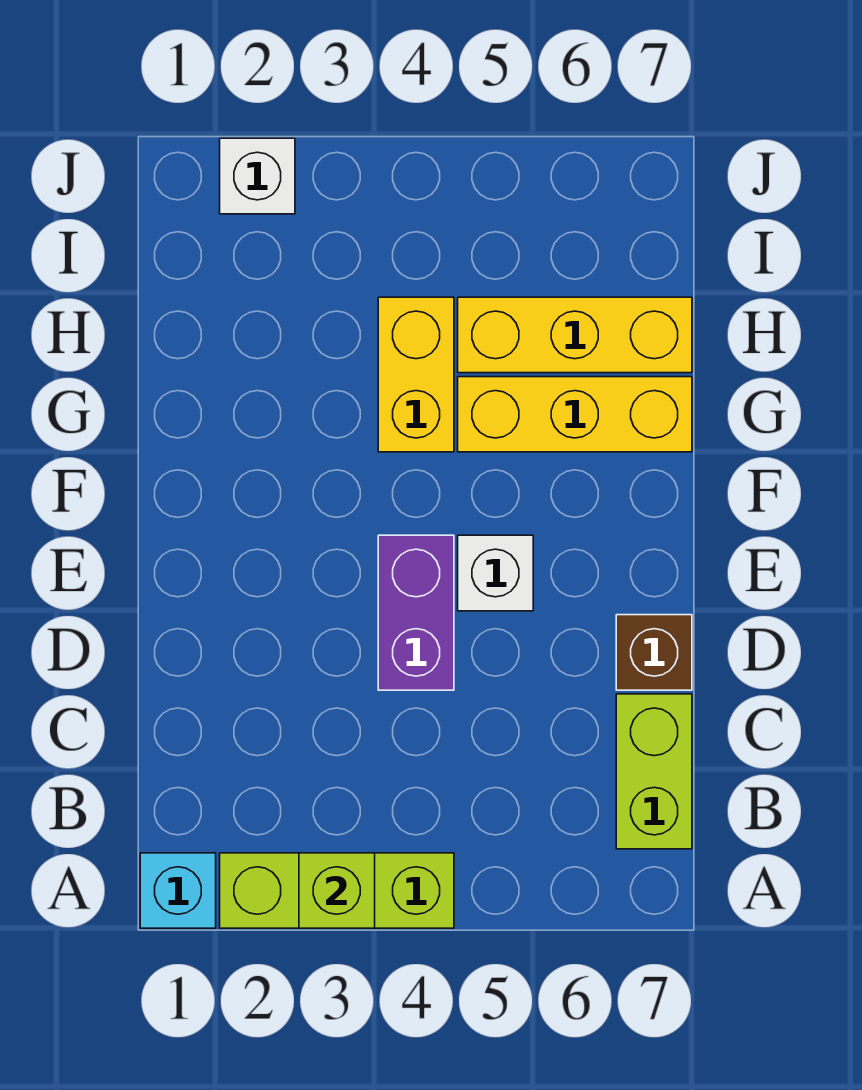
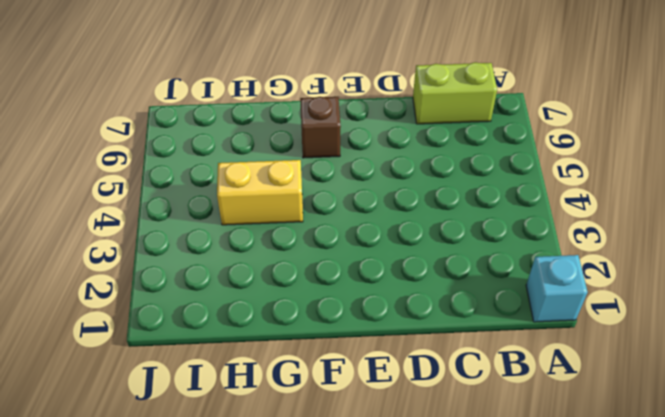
brown 1x1 brick [300,97,341,158] -> brown 1x1 brick moved to [616,615,692,690]
none -> lime 1x3 brick [220,853,454,928]
none -> purple 1x2 brick [378,535,454,690]

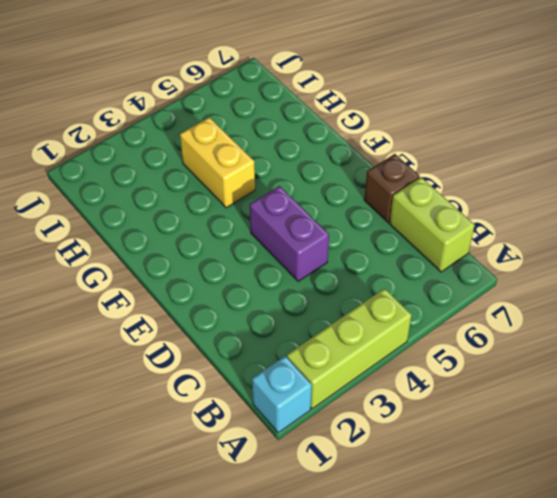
none -> white 1x1 brick [458,535,533,611]
none -> yellow 1x3 brick [458,377,692,452]

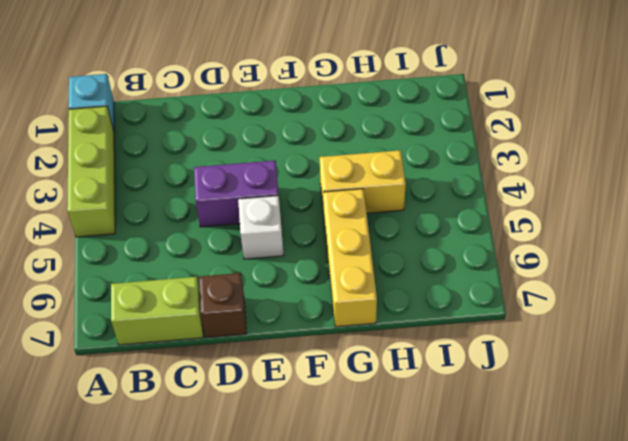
none -> yellow 1x3 brick [458,297,692,373]
none -> white 1x1 brick [220,138,295,214]

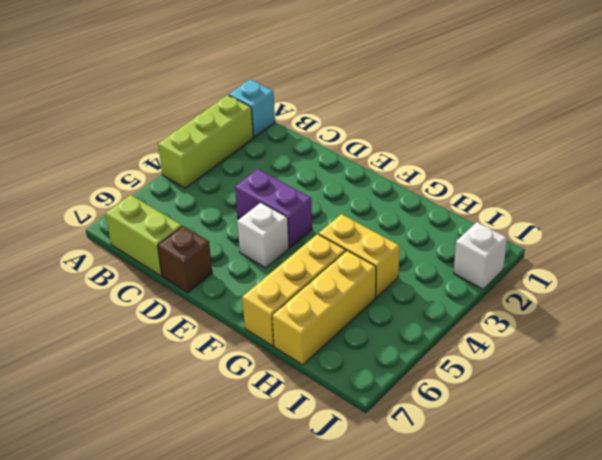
none -> lime 1x1 brick [299,853,375,928]

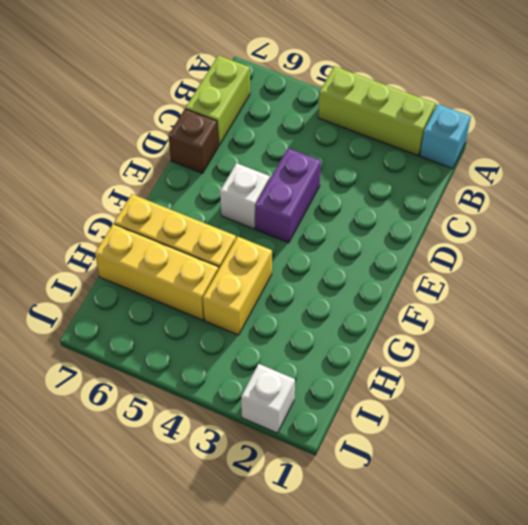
none -> lime 1x1 brick [299,853,375,928]

